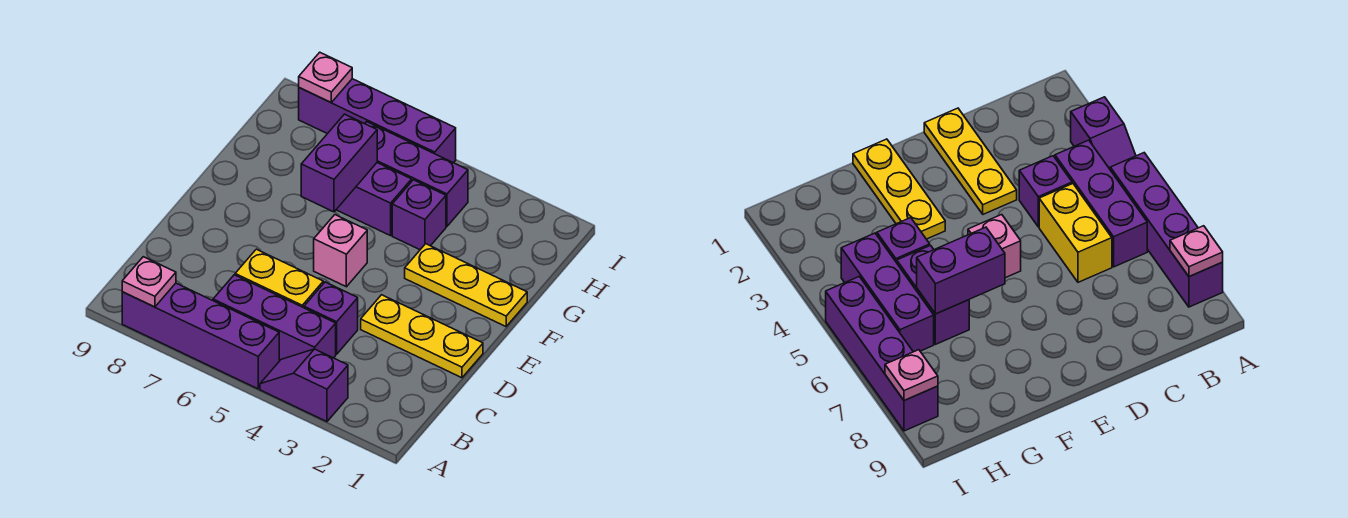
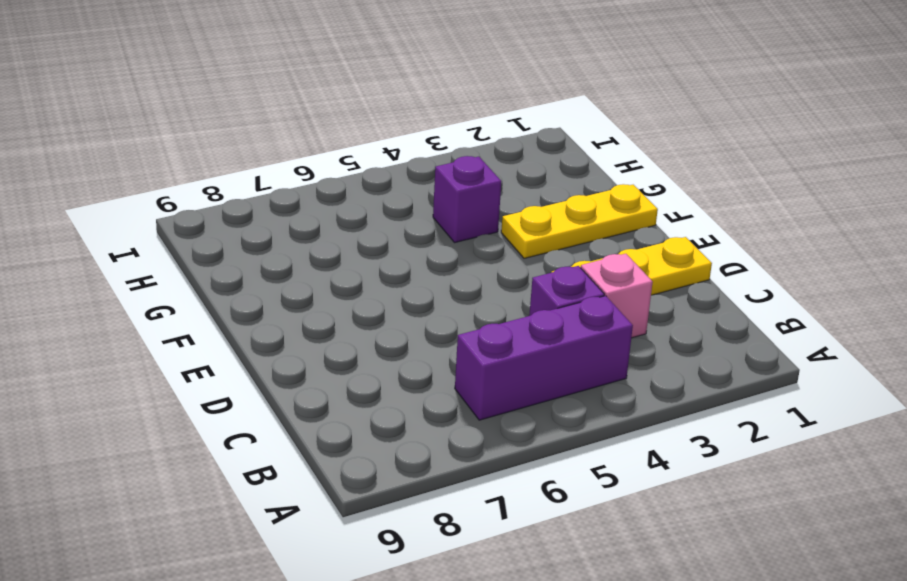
pink 1x1 brick [581,254,653,338] -> pink 1x1 brick moved to [314,215,367,287]
none -> purple 1x2 slope [260,349,348,422]
none -> purple 1x4 brick [122,283,279,389]
none -> yellow 1x2 brick [235,249,323,308]

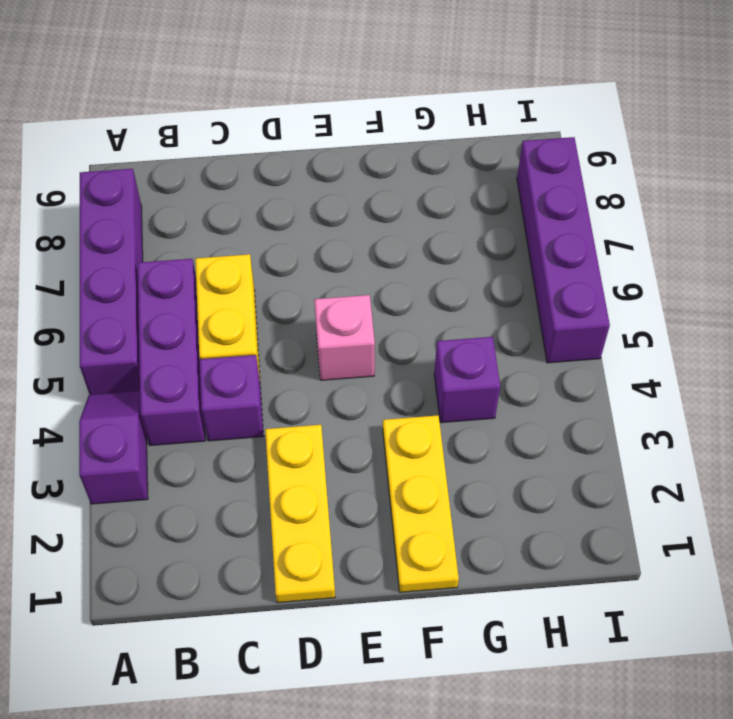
none -> purple 1x2 brick [336,163,412,236]
none -> purple 1x3 brick [365,122,468,226]
none -> pink 1x1 plate [122,257,176,307]

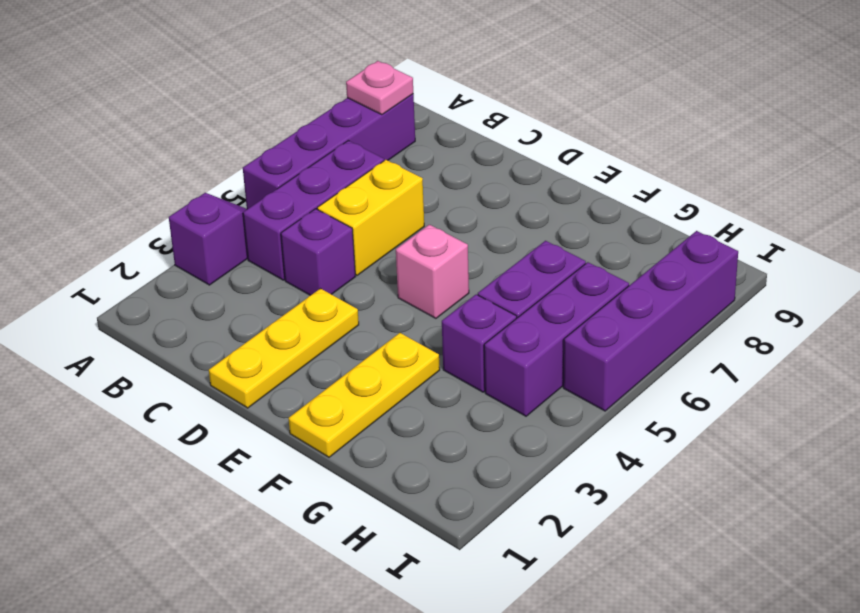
none -> purple 1x2 brick [301,114,377,212]
none -> pink 1x1 plate [299,52,352,102]

